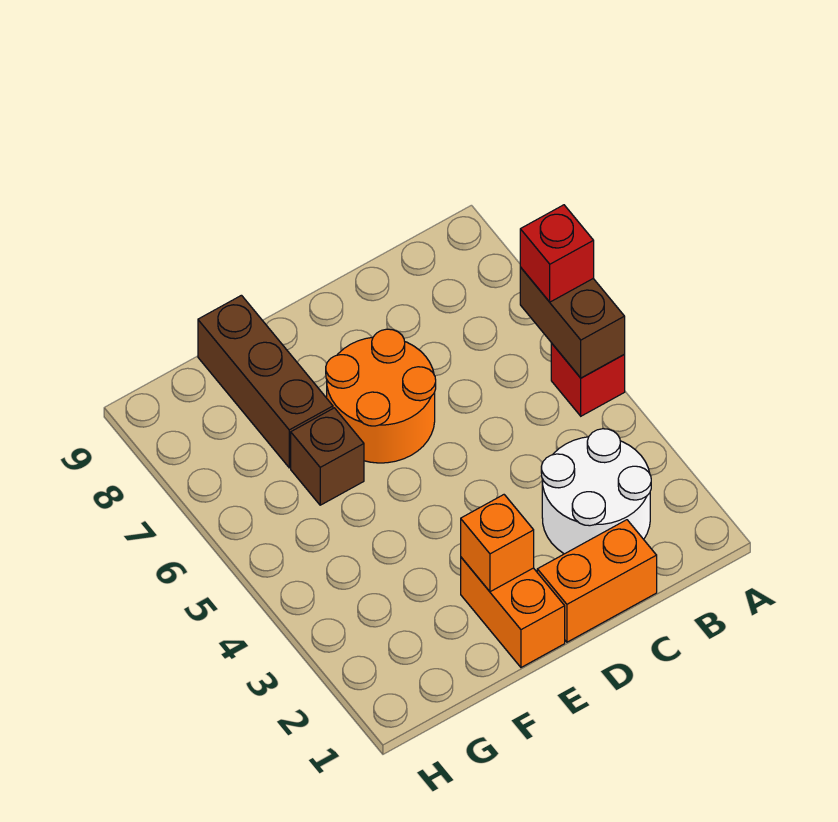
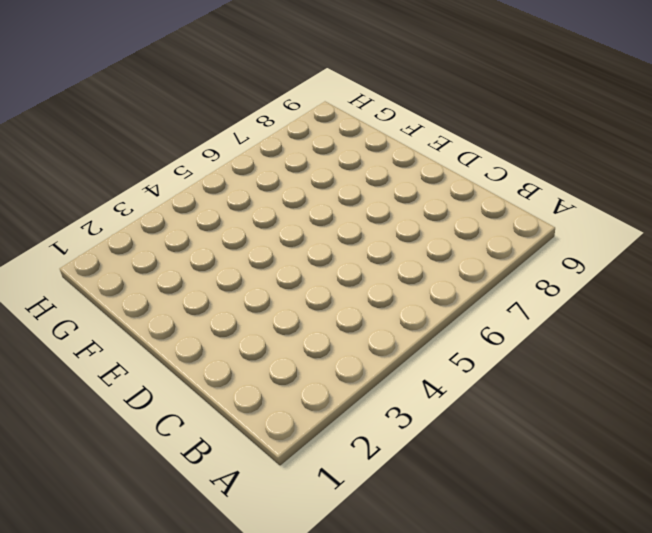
none -> red 1x1 brick [551,343,625,416]
none -> white 2x2 round brick [541,429,651,554]

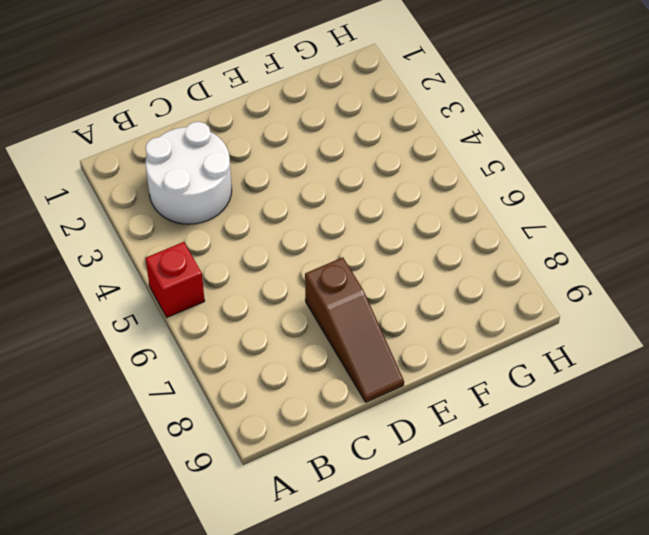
brown 1x3 slope [305,257,404,402] -> orange 2x2 round brick [326,329,436,463]
none -> orange 1x2 brick [537,520,657,642]
none -> orange 1x2 brick [461,557,565,667]

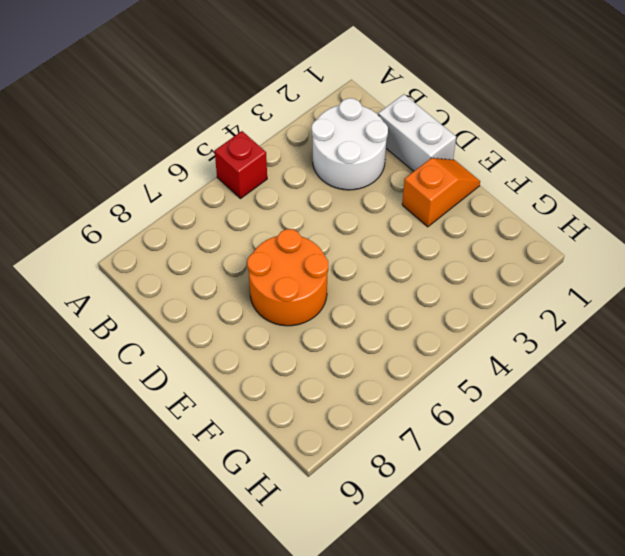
white 1x2 brick [378,94,456,171] -> orange 1x2 brick [537,520,657,642]
orange 1x2 slope [402,158,480,227] -> orange 1x2 brick [461,557,565,667]
none -> brown 1x1 brick [291,408,364,505]
none -> brown 1x3 brick [198,295,333,468]

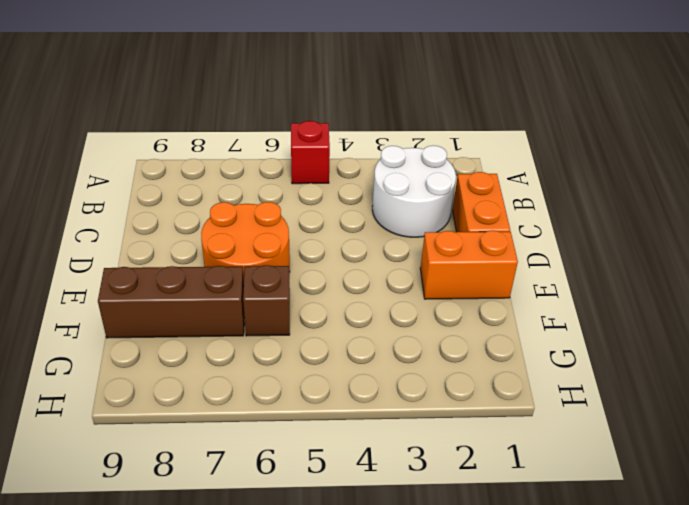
none -> brown 1x2 brick [520,267,625,378]
none -> orange 1x1 brick [461,495,534,592]

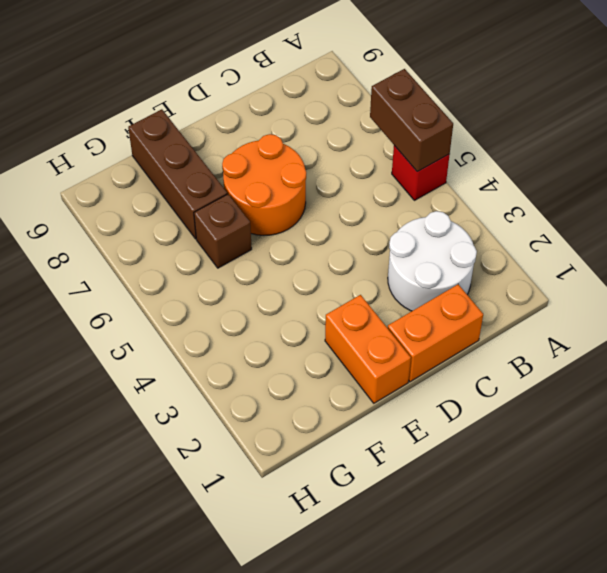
none -> orange 1x1 brick [461,495,534,592]
none -> red 1x1 brick [520,205,594,302]

